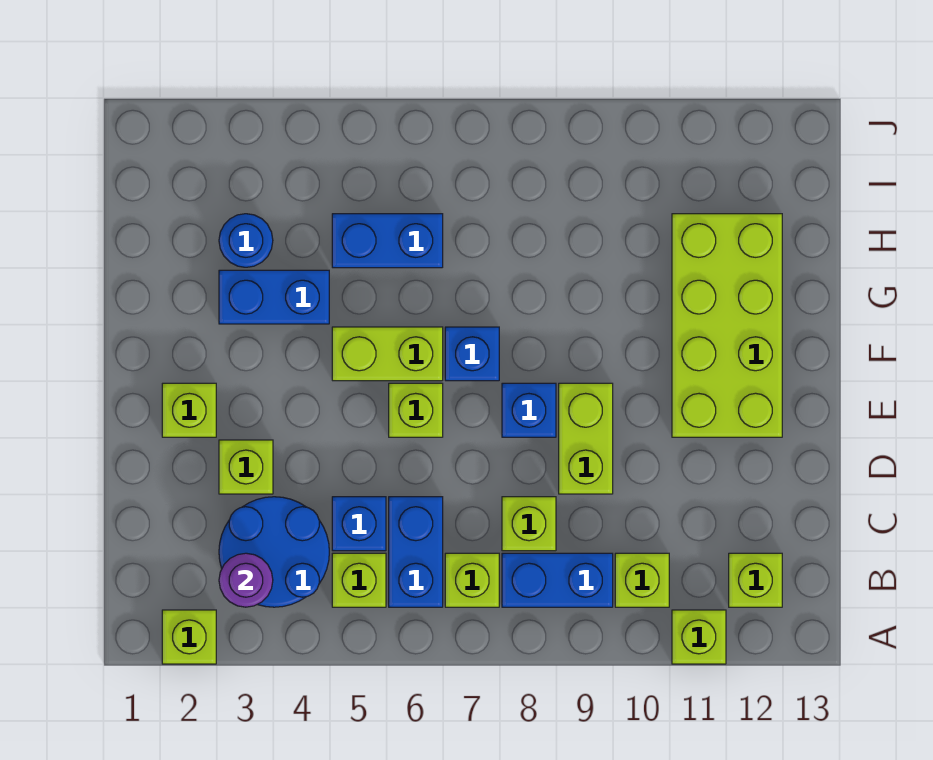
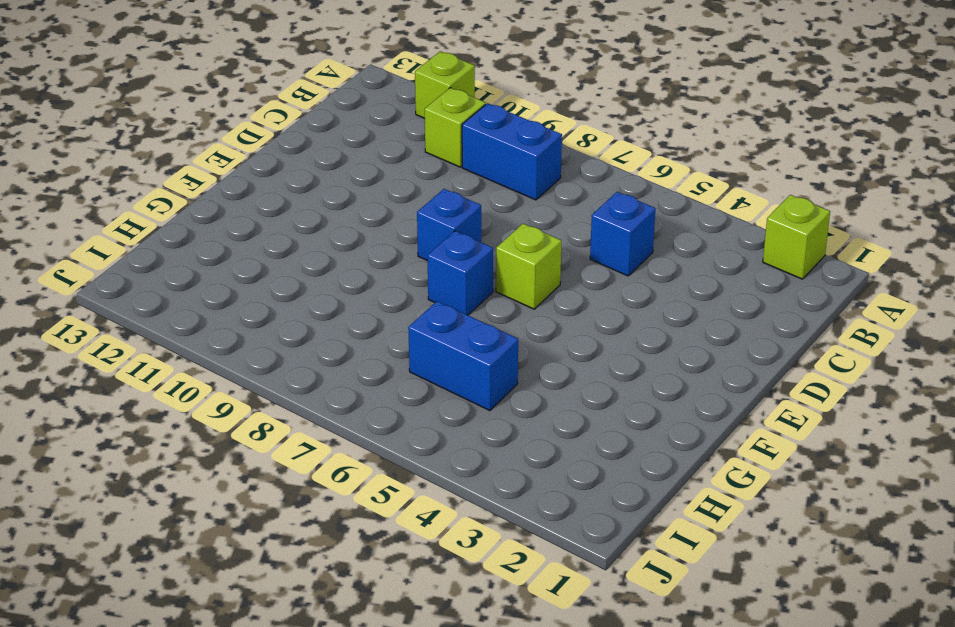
none -> blue 2x2 round brick [219,497,329,607]
none -> lime 1x1 brick [332,553,386,607]
none -> blue 1x2 brick [389,497,443,607]

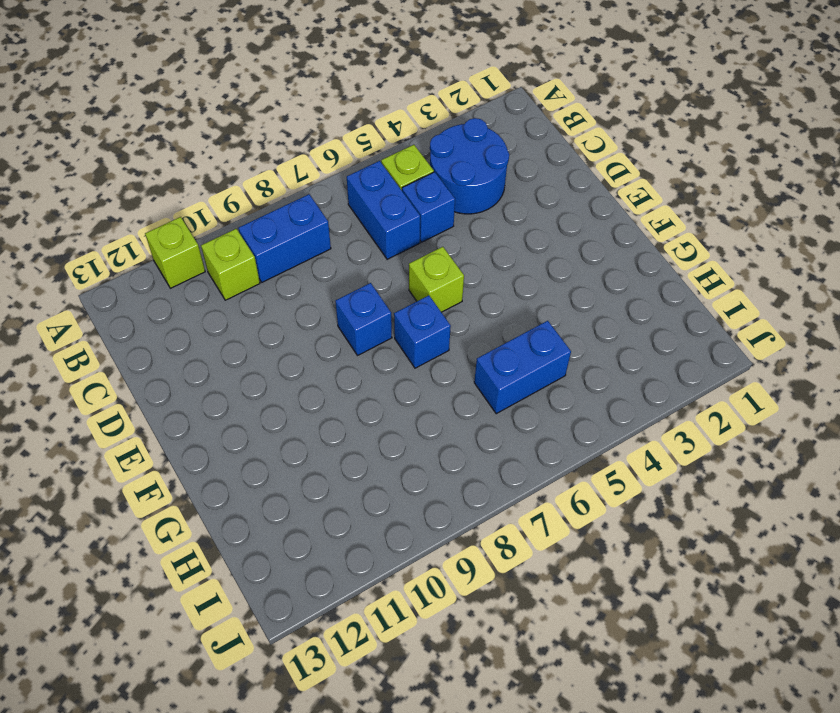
none -> lime 1x1 brick [162,610,216,664]
none -> lime 1x1 brick [445,553,499,607]
none -> lime 1x1 brick [729,553,782,607]

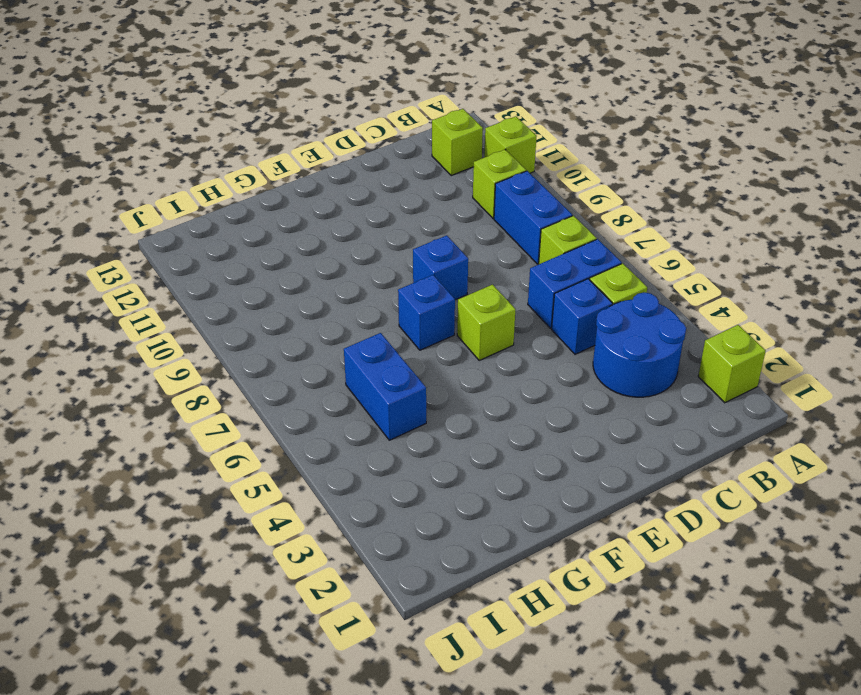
none -> lime 1x1 brick [502,497,556,551]
none -> lime 1x1 brick [219,440,273,494]
none -> lime 1x2 brick [559,383,613,494]

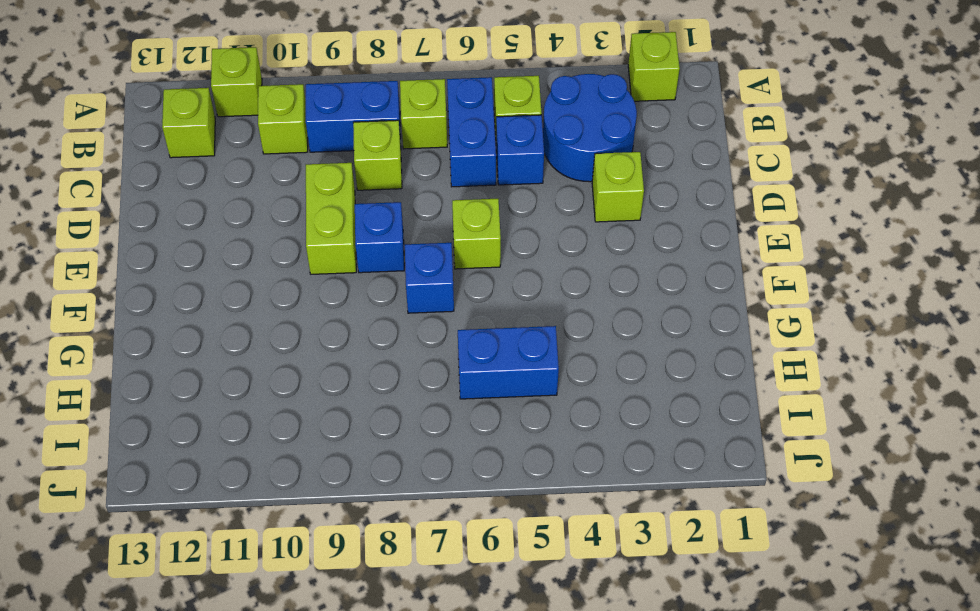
none -> lime 1x1 brick [162,383,216,437]
none -> lime 2x4 brick [672,214,782,437]
none -> lime 1x2 brick [332,327,443,381]

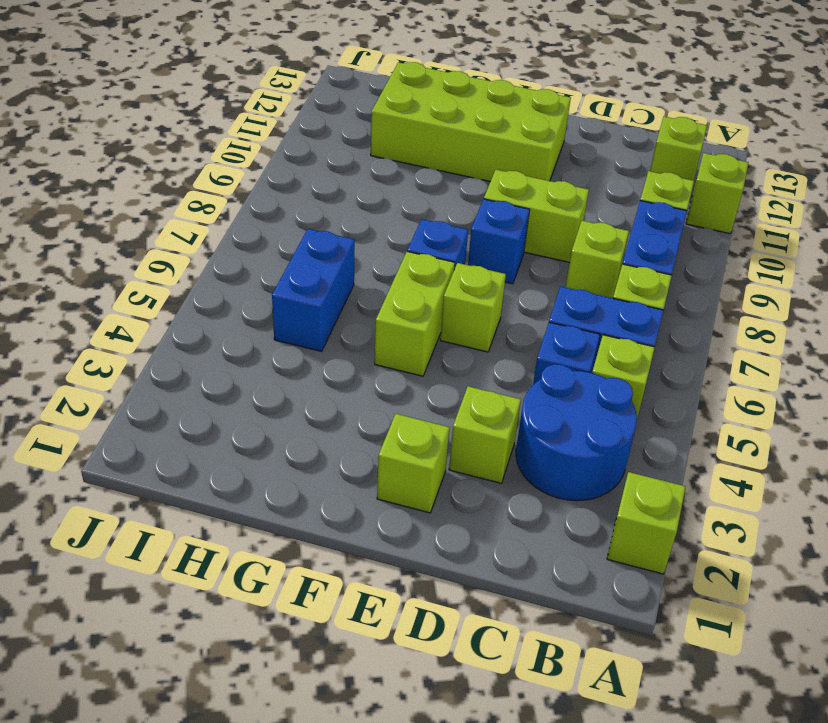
none -> blue 1x2 brick [219,270,329,324]
none -> blue 1x1 round brick [219,214,273,267]
none -> purple 1x1 round brick [219,553,273,607]

